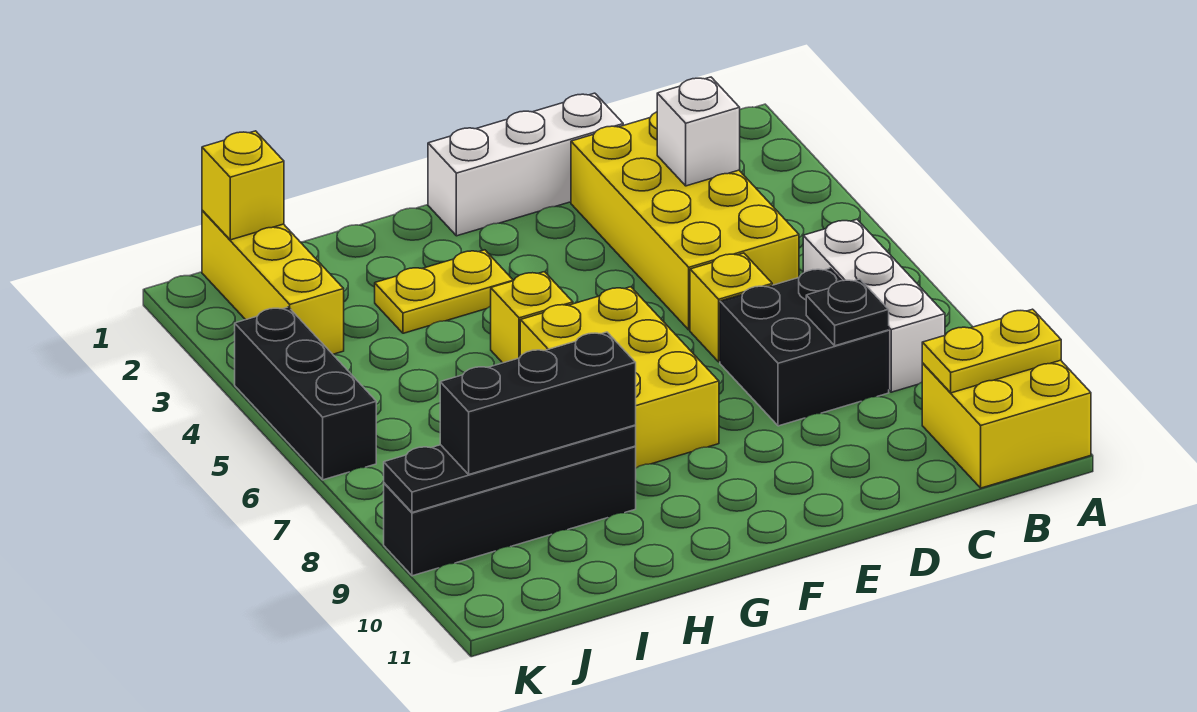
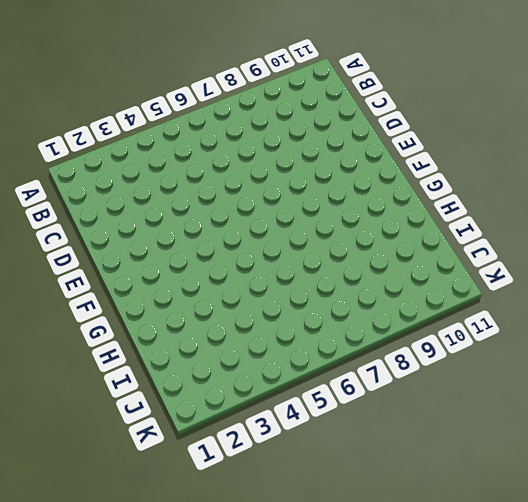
none -> yellow 2x2 brick [922,360,1091,488]
none -> white 1x3 brick [803,219,945,392]
none -> yellow 2x4 brick [571,112,799,330]

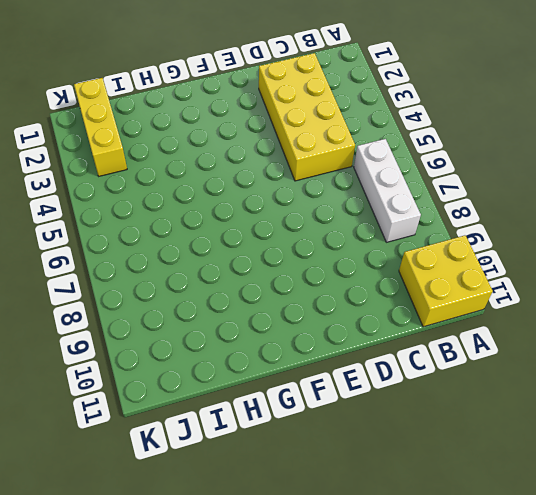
none -> black 2x2 brick [720,268,889,426]
none -> white 1x3 brick [428,93,623,236]
none -> yellow 1x1 brick [690,253,772,362]

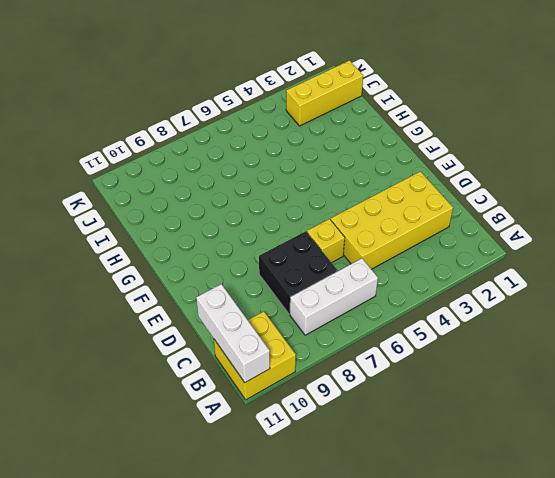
white 1x3 brick [196,284,270,382] -> white 1x3 brick moved to [428,93,623,236]
none -> yellow 2x3 brick [520,287,719,468]
none -> yellow 1x2 plate [375,250,513,333]
none -> yellow 1x1 brick [491,272,573,363]

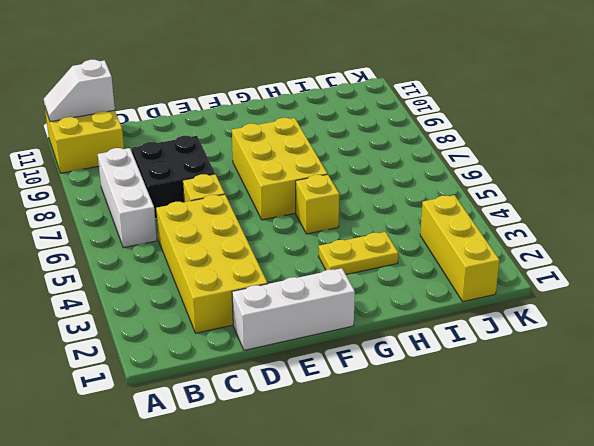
white 1x2 slope [44,60,115,122] -> none
none -> black 1x4 brick [384,446,636,576]
none -> black 1x3 brick [235,307,376,480]
none -> yellow 1x2 plate [922,309,1061,393]

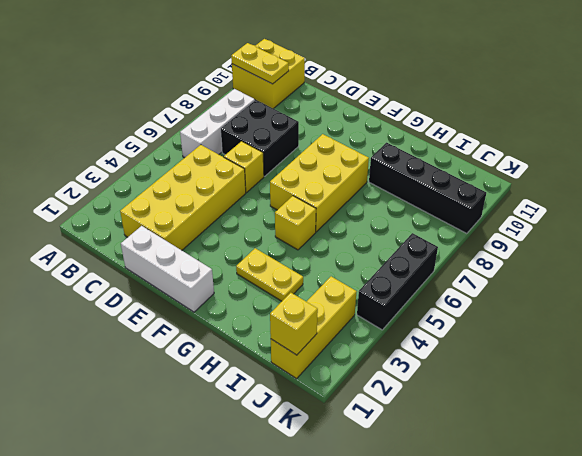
none -> white 1x1 brick [657,77,740,186]
none -> black 1x1 plate [806,279,889,346]
none -> black 1x4 plate [384,425,636,513]

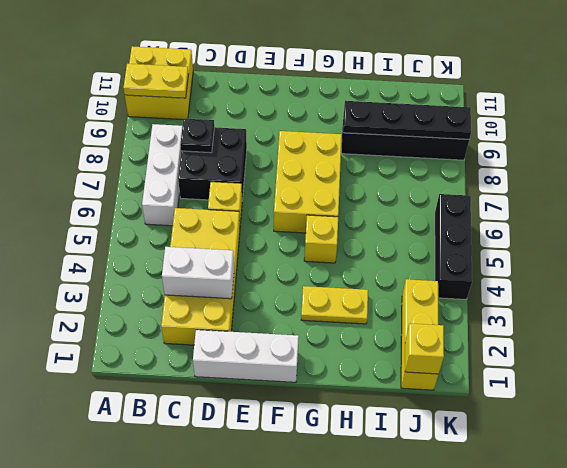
white 1x2 brick [162,247,234,299] -> white 1x1 brick [657,77,740,186]
none -> black 1x3 brick [440,332,636,474]

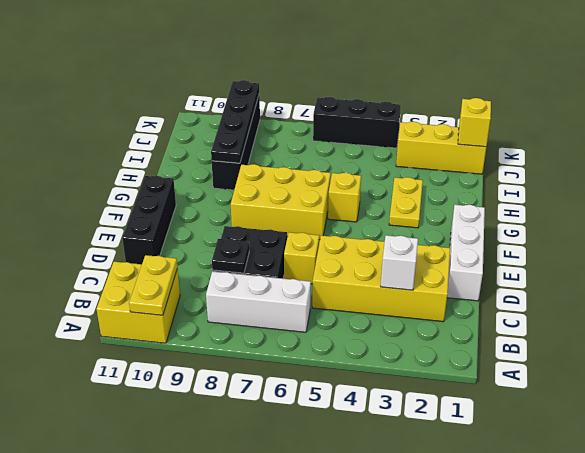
black 1x3 brick [122,176,176,264] -> black 1x3 brick moved to [440,332,636,474]

